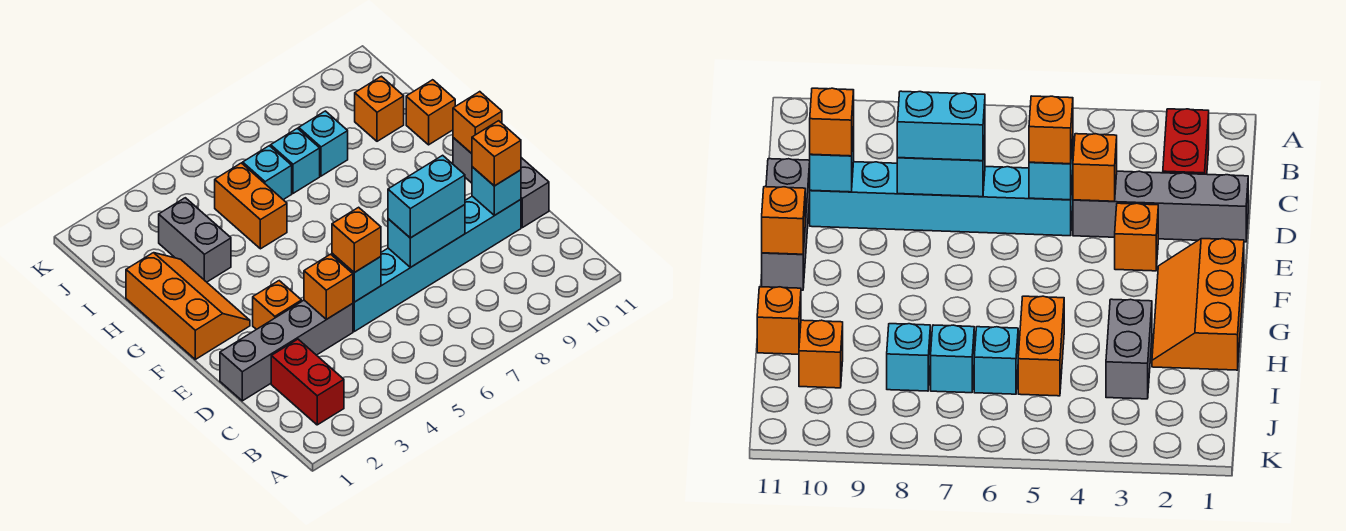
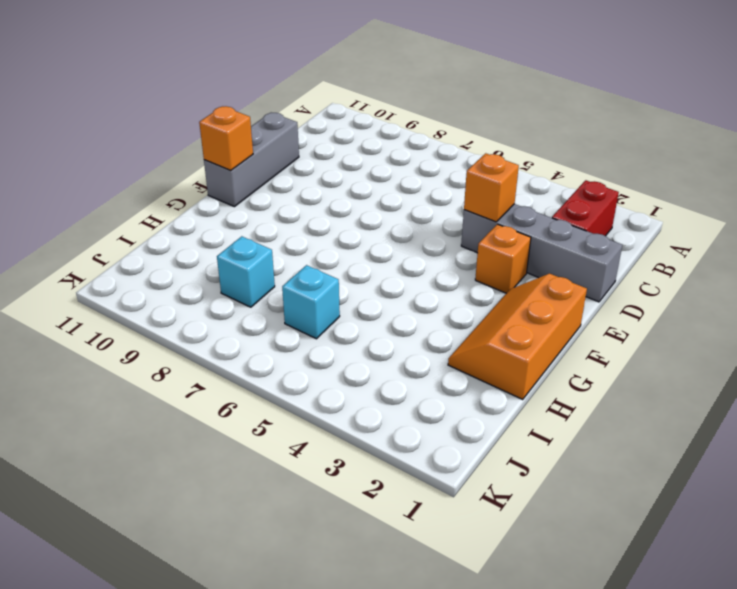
none -> cyan 1x6 brick [353,196,521,331]
none -> grey 1x2 brick [159,198,231,282]
none -> orange 1x2 brick [215,163,287,249]

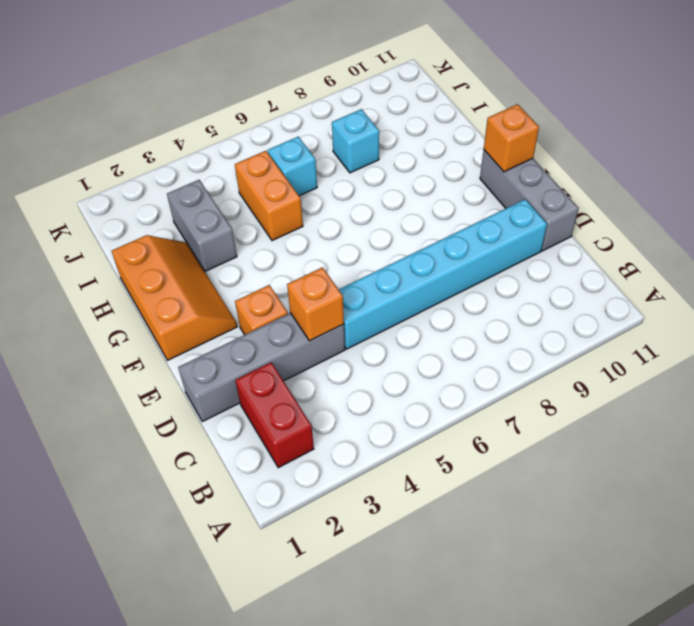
none -> orange 1x1 brick [406,80,455,145]
none -> cyan 1x1 brick [271,128,320,193]
none -> orange 1x1 brick [355,76,404,141]

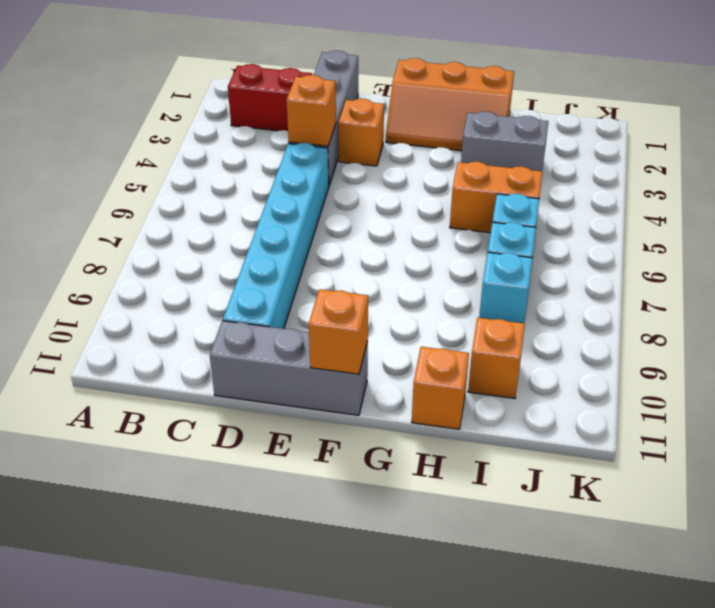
none -> cyan 1x1 brick [332,254,381,302]
none -> cyan 1x2 brick [388,205,465,267]
none -> cyan 1x1 brick [472,167,521,216]

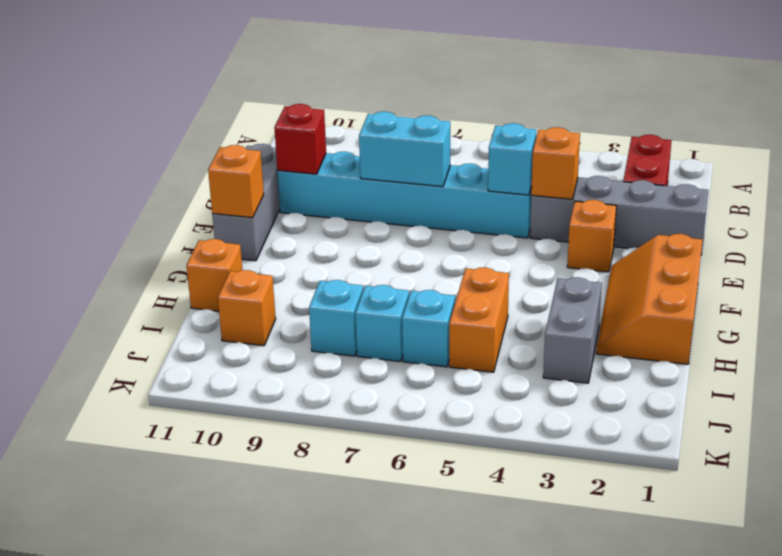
red 1x1 brick [274,104,326,174] -> cyan 1x1 brick [472,167,521,216]
none -> orange 1x1 brick [332,207,381,273]
none -> cyan 1x2 brick [388,155,465,238]
none -> orange 1x1 brick [472,121,521,186]

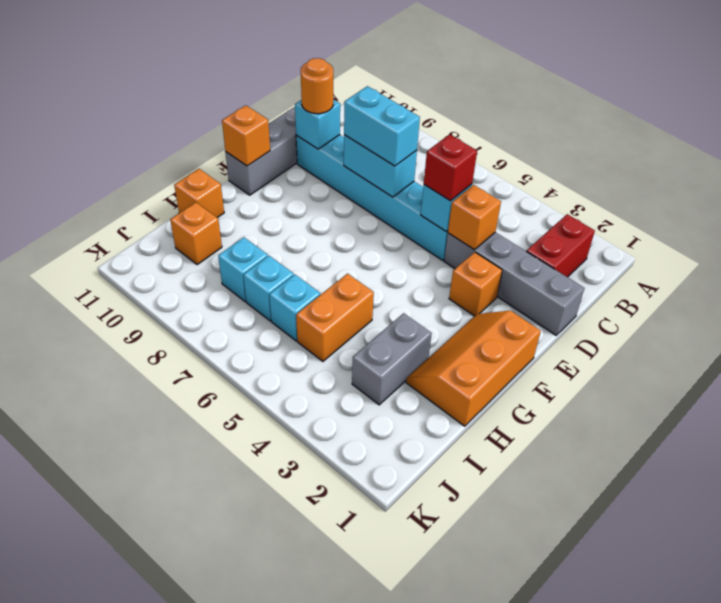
red 1x1 brick [424,135,477,201] -> orange 1x1 brick [332,207,381,273]
orange 1x1 round brick [301,58,333,114] -> orange 1x1 brick [472,121,521,186]

